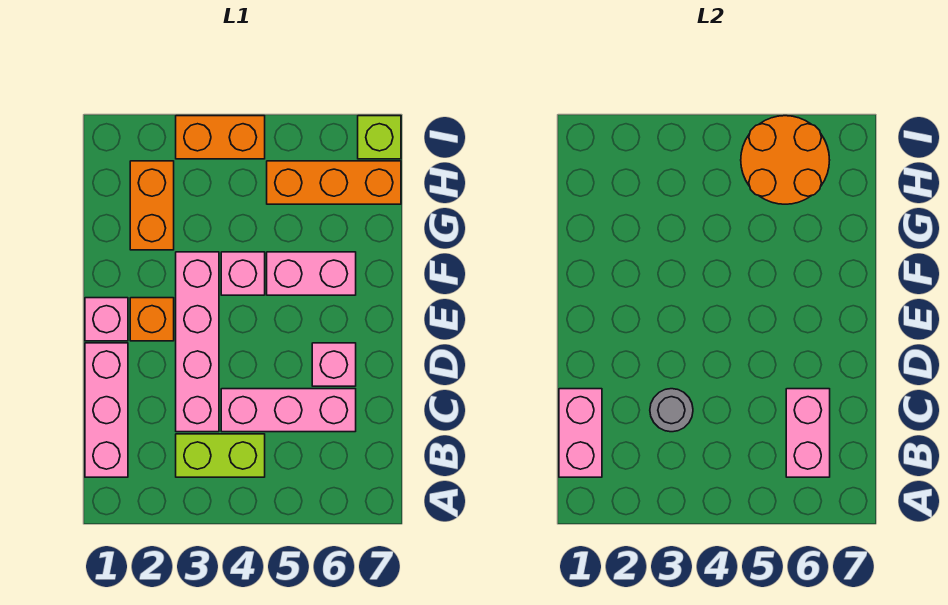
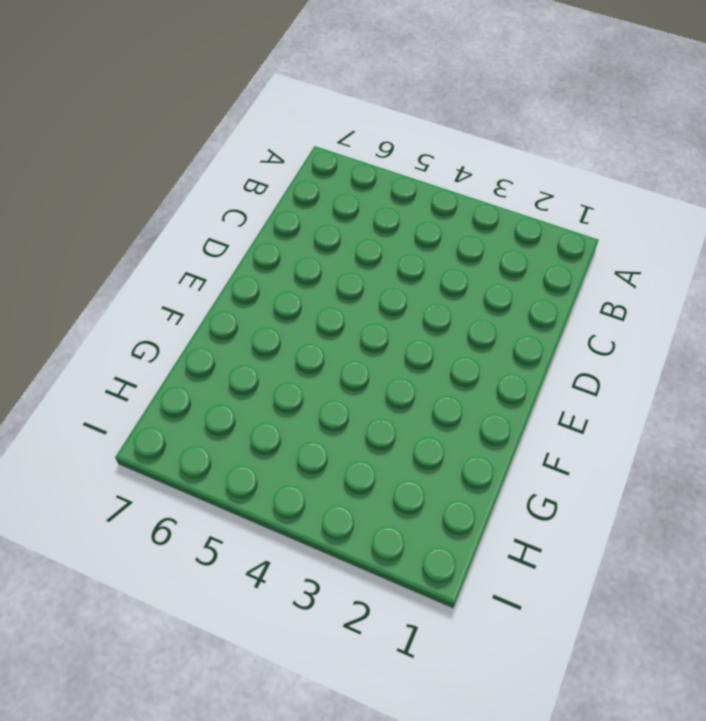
none -> pink 1x3 brick [85,343,128,477]
none -> lime 1x2 brick [176,434,265,477]
none -> pink 1x4 brick [176,252,219,432]

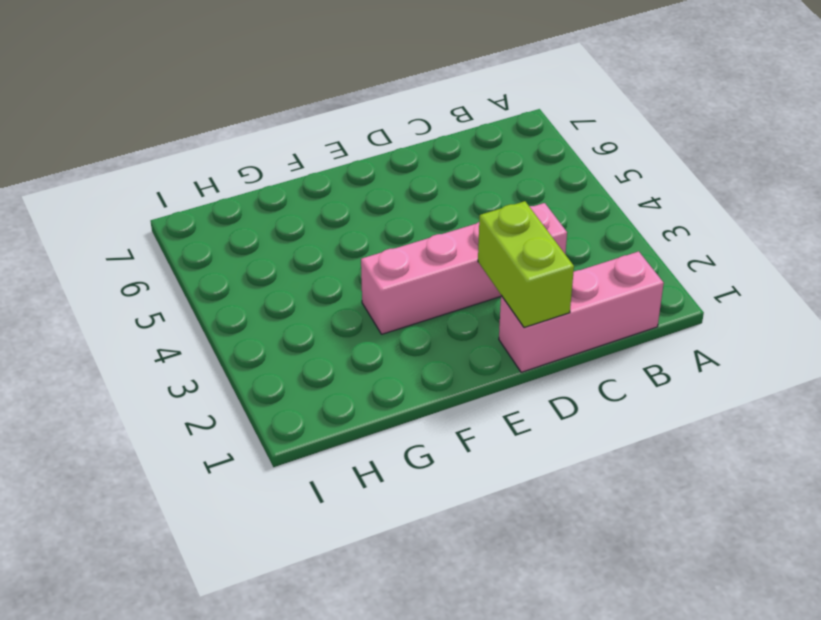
lime 1x2 brick [478,201,574,328] -> lime 1x2 brick moved to [176,434,265,477]
none -> pink 1x3 brick [221,389,356,432]
none -> pink 1x1 brick [312,343,356,386]
none -> pink 1x1 brick [85,298,128,341]

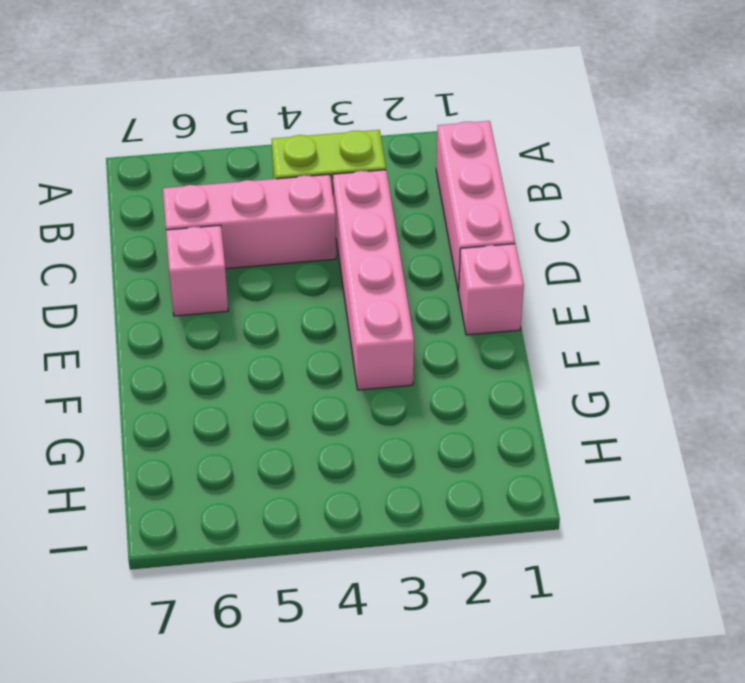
none -> orange 1x1 brick [130,298,174,341]
none -> pink 1x1 brick [221,252,265,295]
none -> pink 1x2 brick [267,252,356,295]

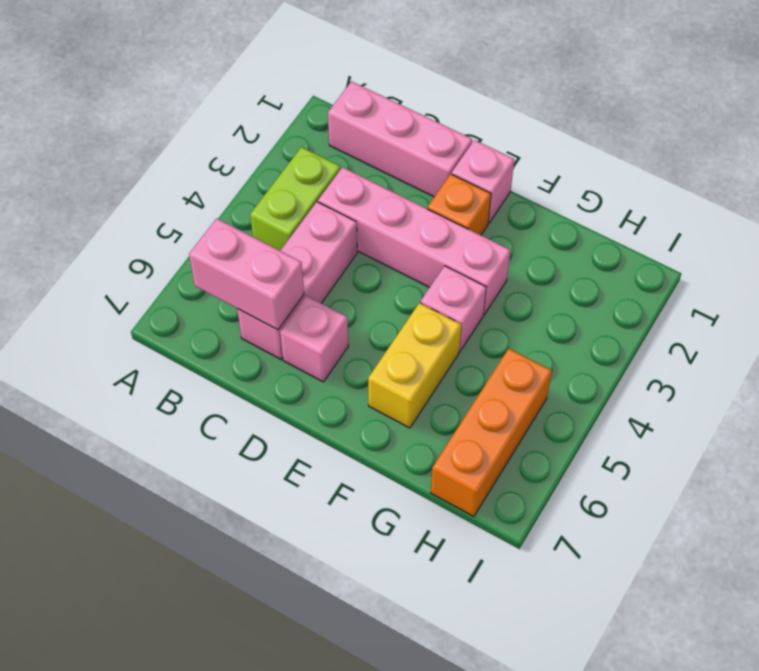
yellow 1x2 brick [368,303,461,428] -> pink 1x2 brick [267,252,356,295]
none -> orange 1x2 brick [130,161,174,250]
none -> orange 1x2 brick [176,116,265,159]
none -> lime 1x1 brick [358,116,401,159]

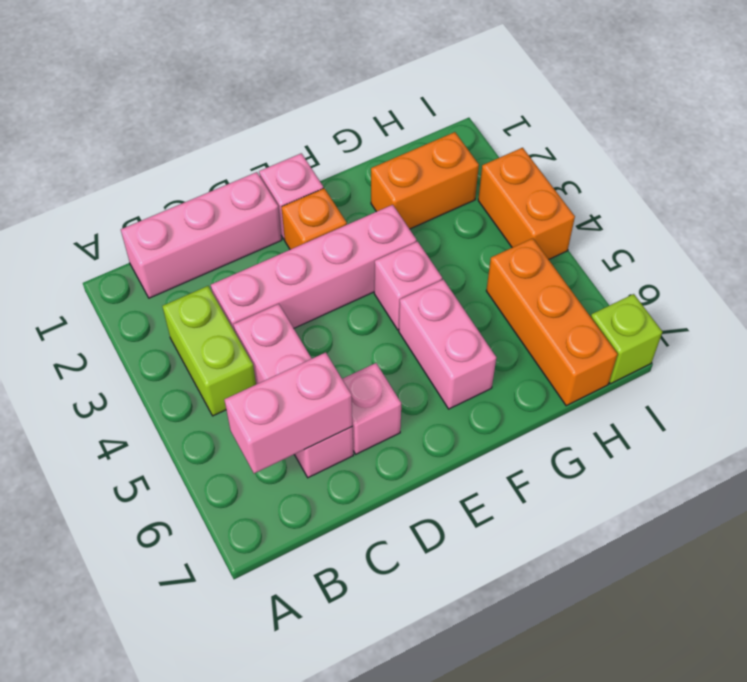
none -> pink 1x2 brick [559,389,602,477]
none -> grey 1x1 round brick [650,389,693,432]
none -> orange 2x2 round brick [741,116,830,204]

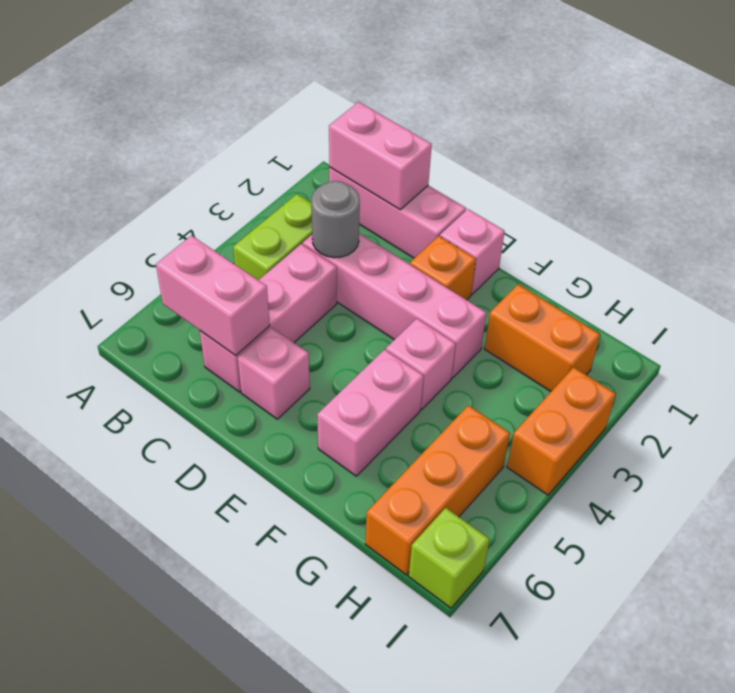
none -> orange 2x2 round brick [741,116,830,204]

